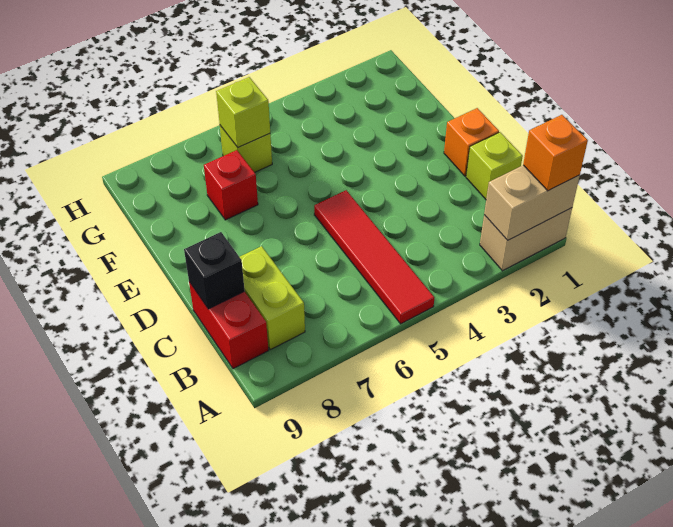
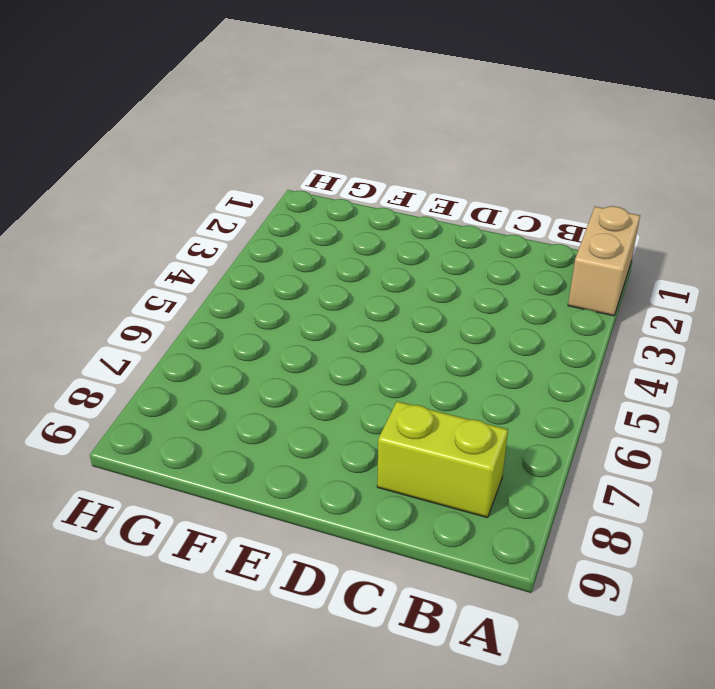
none -> red 1x4 tile [314,190,434,324]
none -> red 1x2 brick [189,282,268,369]
none -> lime 1x1 brick [466,132,523,199]

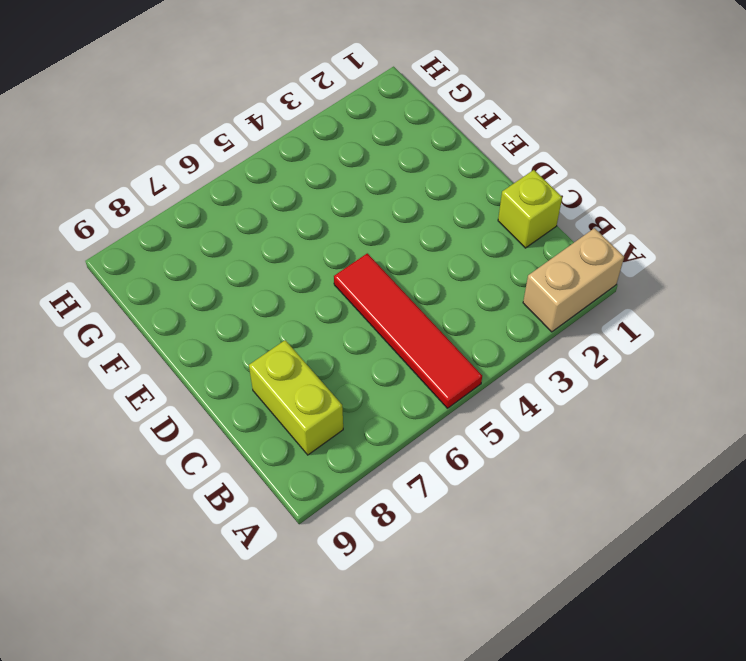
none -> red 1x2 brick [189,282,268,369]
none -> orange 1x1 brick [444,108,499,176]
none -> red 1x1 brick [204,150,258,220]

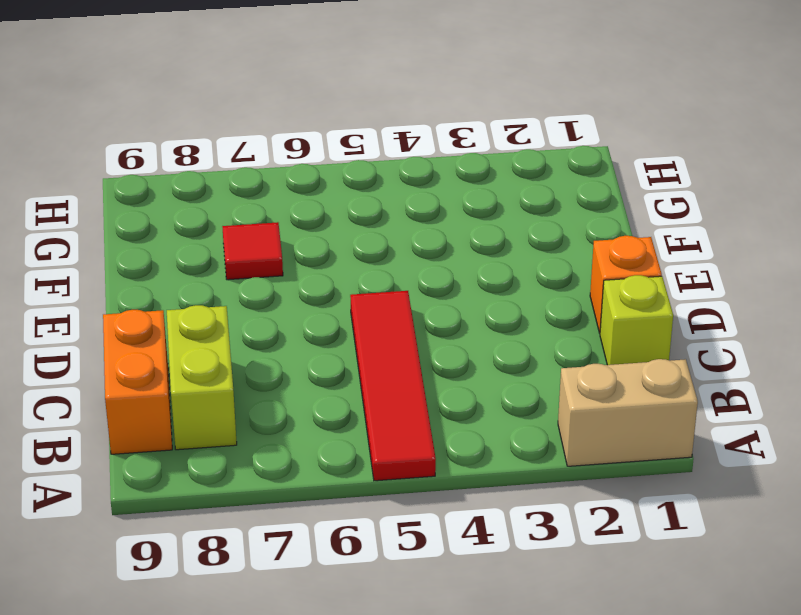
orange 1x2 brick [103,310,172,454] -> red 1x2 brick [189,282,268,369]
red 1x1 tile [222,222,283,280] -> red 1x1 brick [204,150,258,220]
none -> lime 1x1 brick [220,126,272,173]
none -> tan 1x2 brick [484,165,580,240]
none -> black 1x1 brick [184,232,245,309]

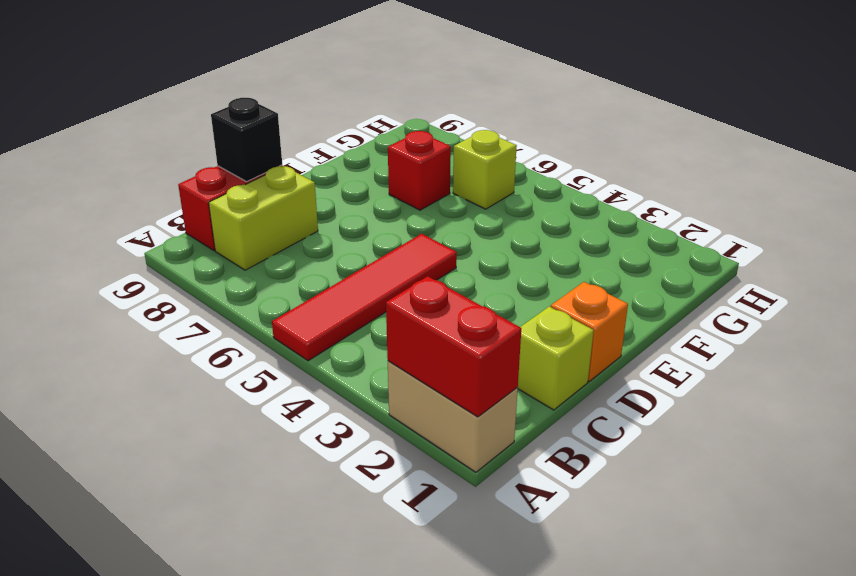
red 1x2 brick [386,276,521,417] -> tan 1x2 brick [484,165,580,240]
none -> lime 1x1 brick [216,77,270,147]
none -> orange 1x1 brick [523,115,588,191]

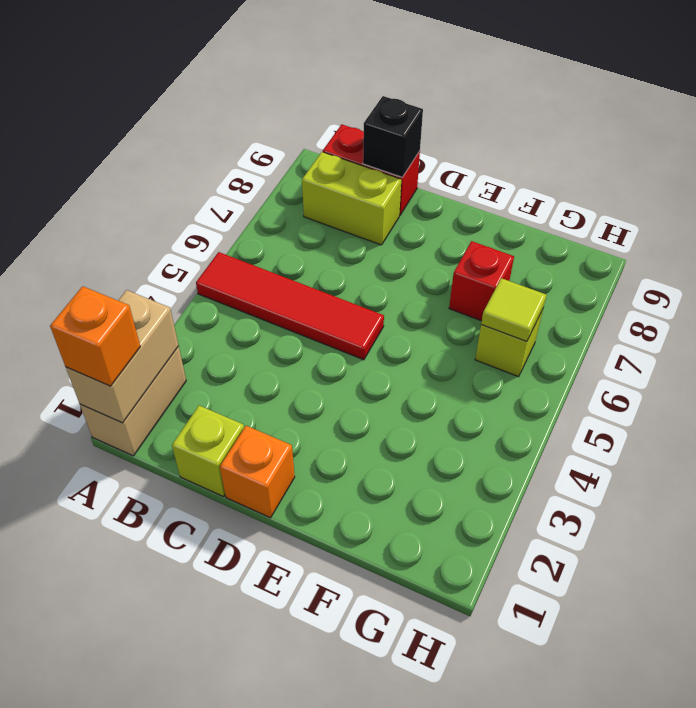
lime 1x1 tile [481,278,546,341] -> lime 1x1 brick [216,77,270,147]

